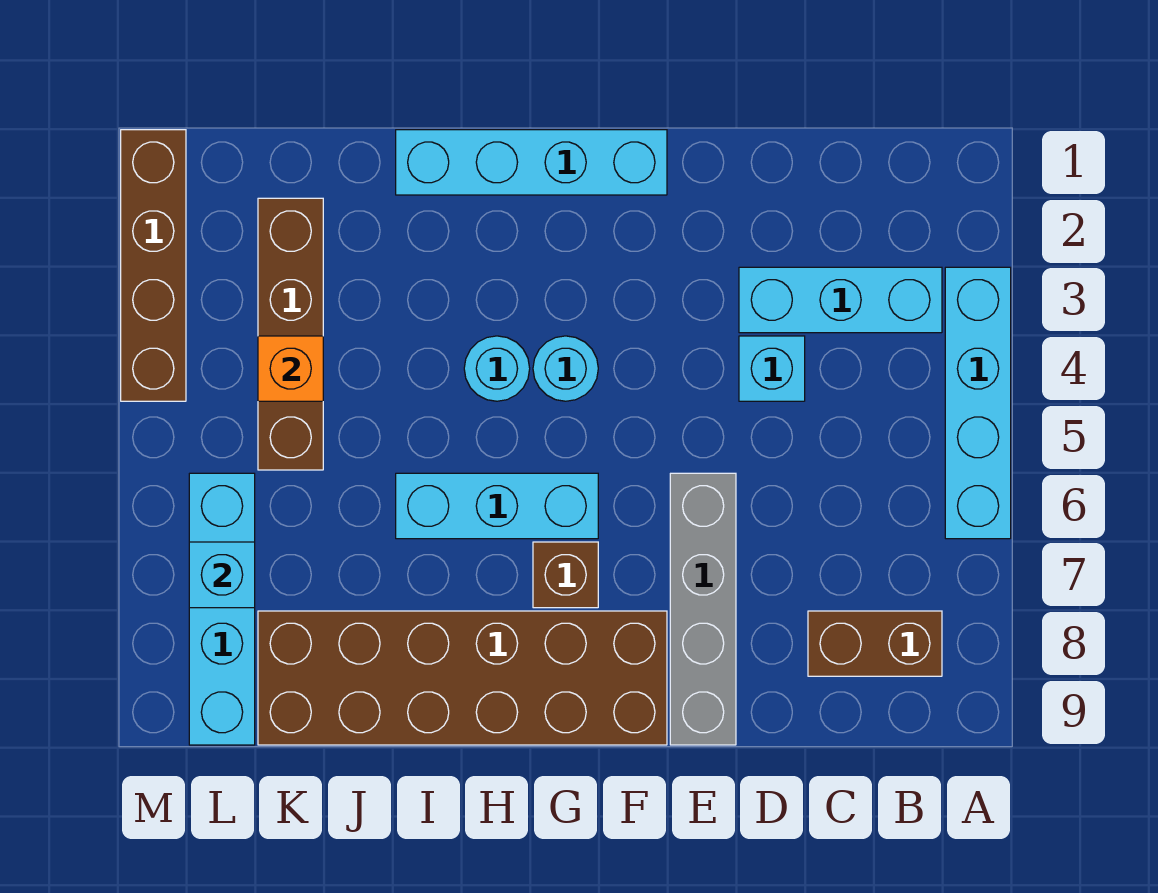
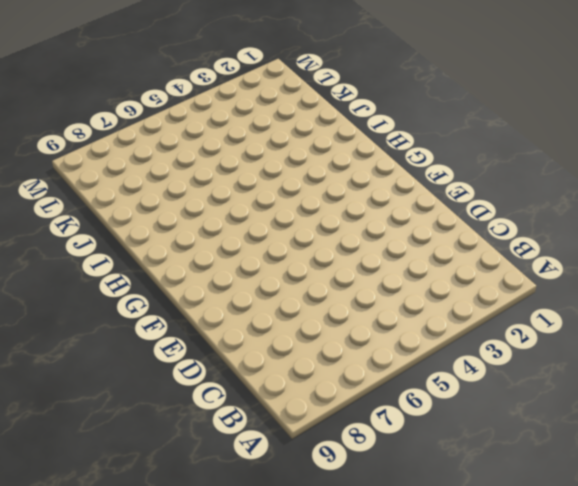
none -> cyan 1x4 brick [945,267,1011,539]
none -> cyan 1x3 brick [739,267,942,333]
none -> brown 1x2 brick [808,611,942,676]

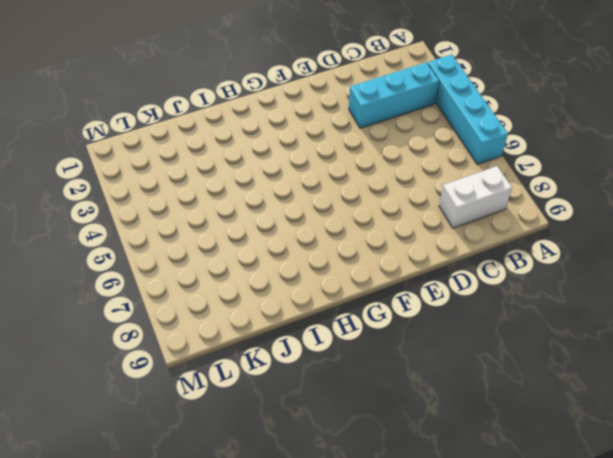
white 1x2 brick [439,166,512,228] -> brown 1x2 brick [808,611,942,676]
none -> cyan 1x1 brick [739,336,805,401]
none -> grey 1x4 brick [670,473,736,745]
none -> cyan 1x4 brick [396,130,667,195]

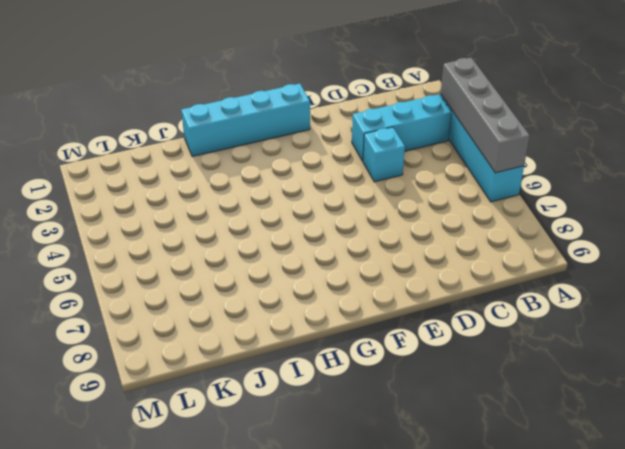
grey 1x4 brick [441,58,530,173] -> grey 1x4 brick moved to [670,473,736,745]
none -> brown 1x2 brick [808,611,942,676]
none -> brown 2x6 brick [258,611,667,745]
none -> cyan 1x1 round brick [533,336,598,401]

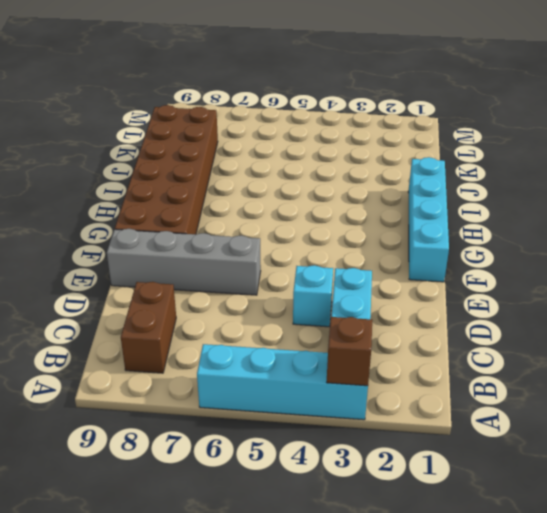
brown 1x1 brick [327,317,372,386] -> brown 1x1 brick moved to [533,542,598,608]
none -> cyan 1x1 round brick [533,336,598,401]
none -> cyan 1x3 brick [396,473,598,539]
none -> cyan 1x1 round brick [464,336,530,401]

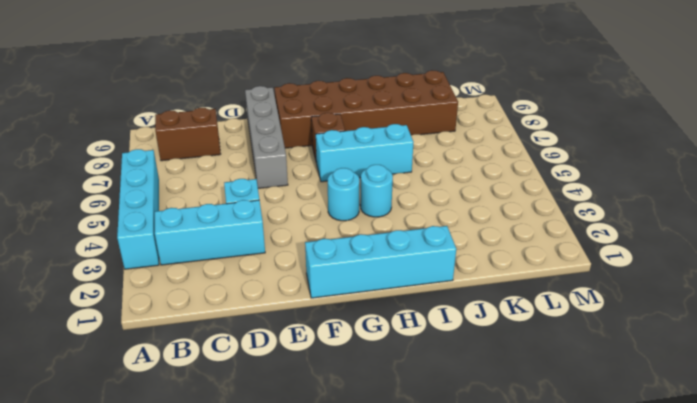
none -> brown 1x4 brick [258,198,323,470]
none -> cyan 1x4 brick [189,473,255,745]
none -> brown 1x4 brick [121,130,186,401]

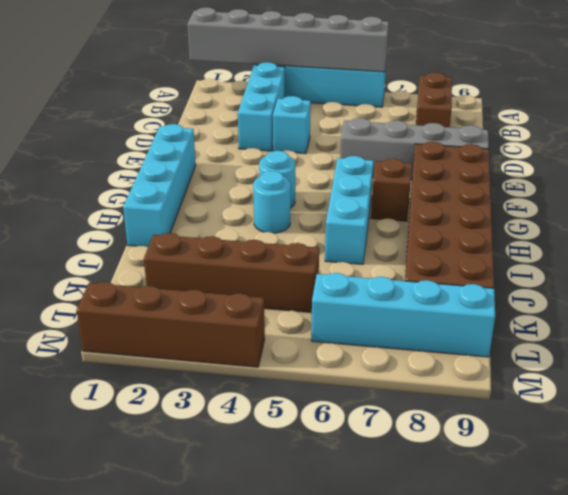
grey 1x6 brick [187,7,389,72] -> none
none -> orange 1x1 brick [258,336,323,401]
none -> cyan 1x1 brick [189,542,255,608]

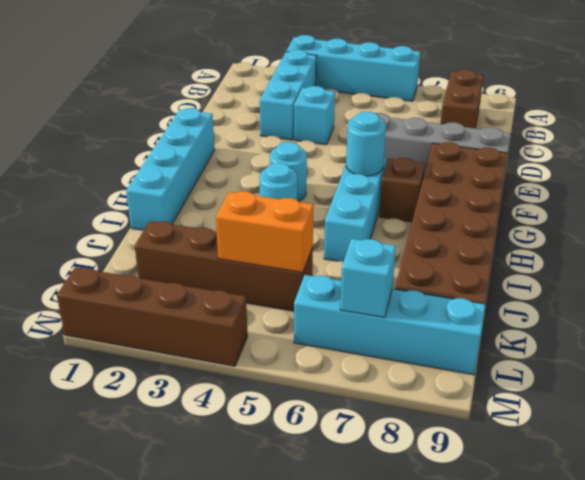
cyan 1x1 round brick [346,112,386,176] -> none
orange 1x2 brick [216,191,314,272] -> orange 1x1 brick [258,336,323,401]

